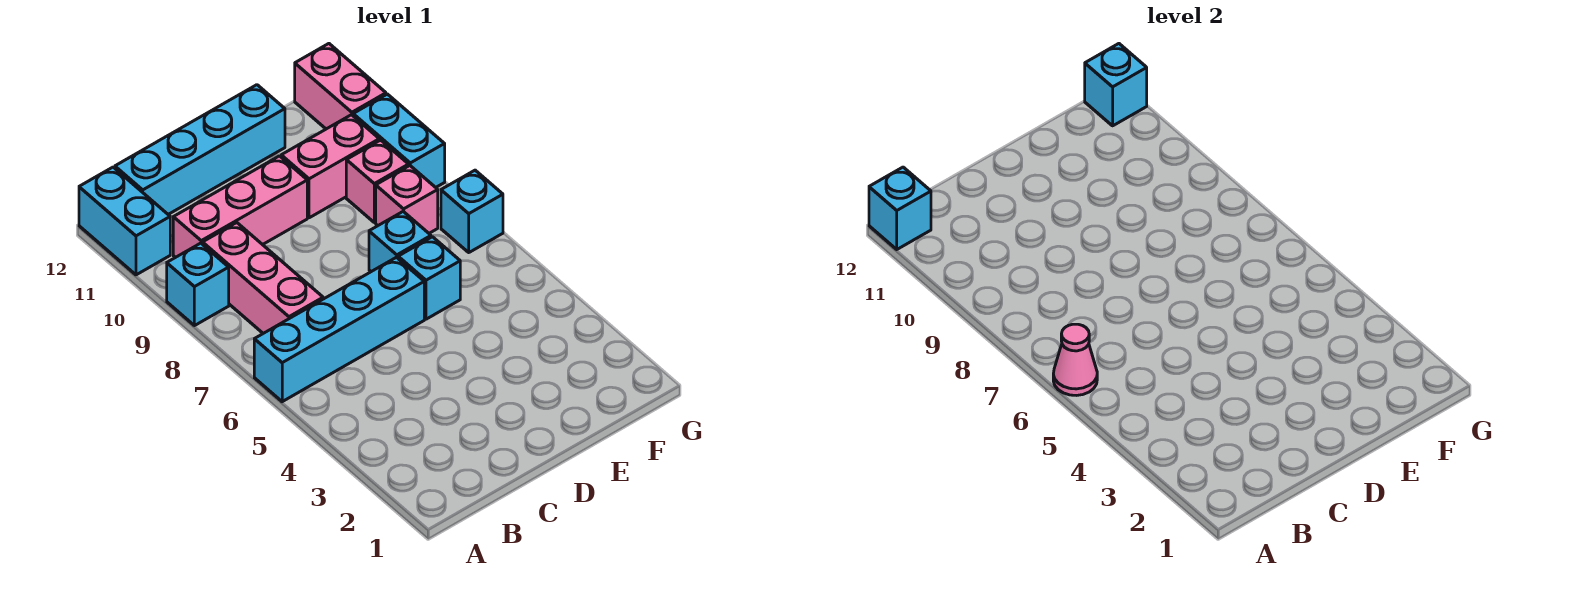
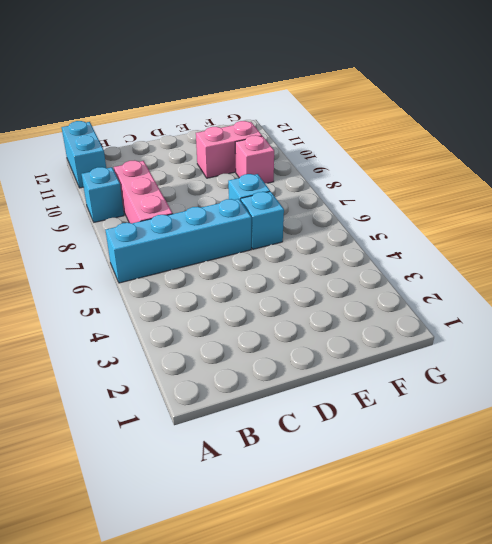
none -> pink 1x3 brick [173,156,307,258]
none -> cyan 1x4 brick [115,85,285,214]
none -> pink 1x1 brick [376,166,438,233]

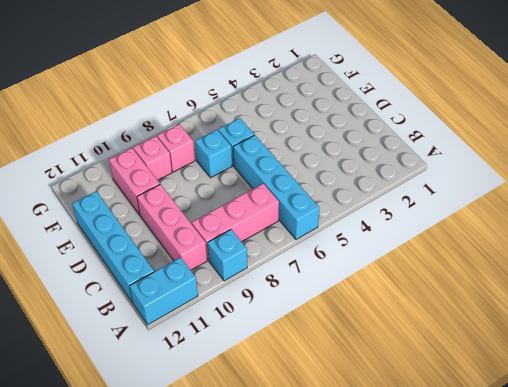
none -> cyan 1x1 brick [441,170,503,252]
none -> cyan 1x2 brick [353,94,445,187]
none -> pink 1x2 brick [295,44,386,129]

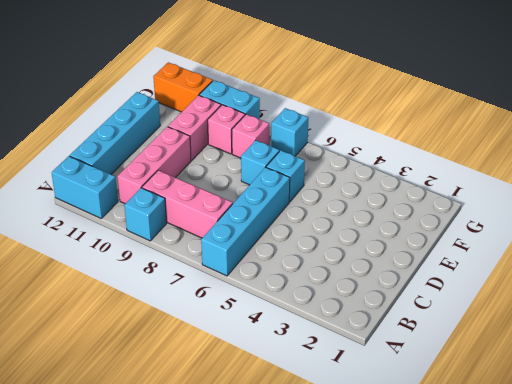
orange 1x2 brick [153,62,213,112] -> pink 1x2 brick [295,44,386,129]
none -> pink 1x1 cone [1053,324,1097,395]
none -> cyan 1x1 brick [869,167,931,249]
none -> cyan 1x1 brick [1085,44,1147,126]

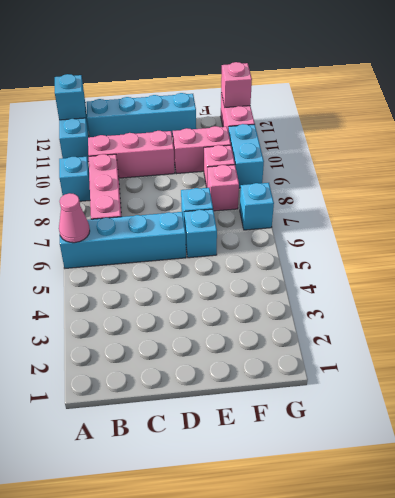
pink 1x1 brick [221,62,252,107] -> cyan 1x1 brick [1085,44,1147,126]

